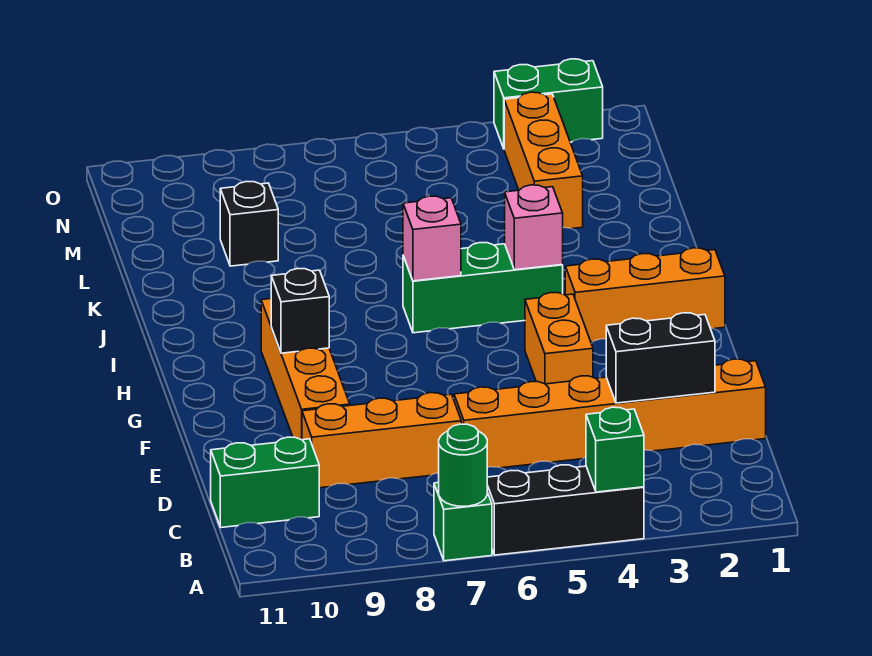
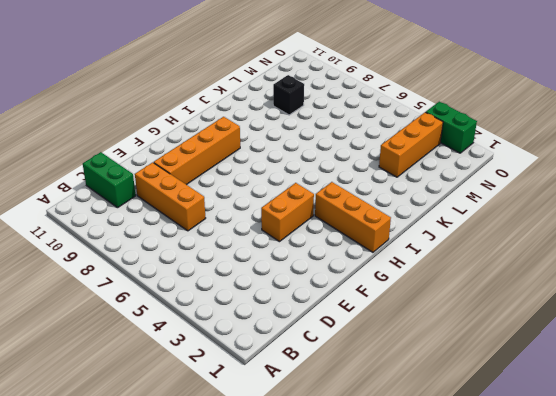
none -> black 1x3 brick [487,465,644,555]
none -> green 1x1 brick [434,483,492,561]
none -> orange 1x6 brick [454,359,766,468]

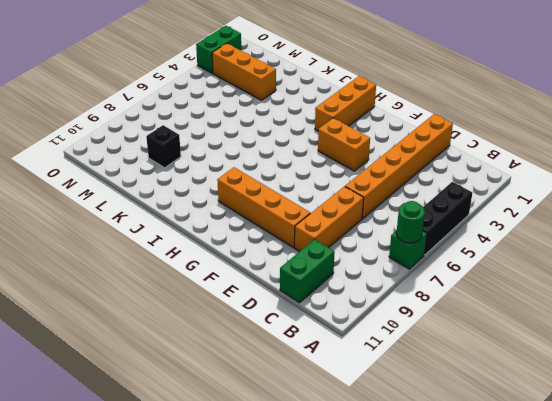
none -> green 1x3 brick [403,243,563,333]
none -> green 1x1 brick [586,407,644,492]
none -> black 1x2 brick [606,313,715,403]

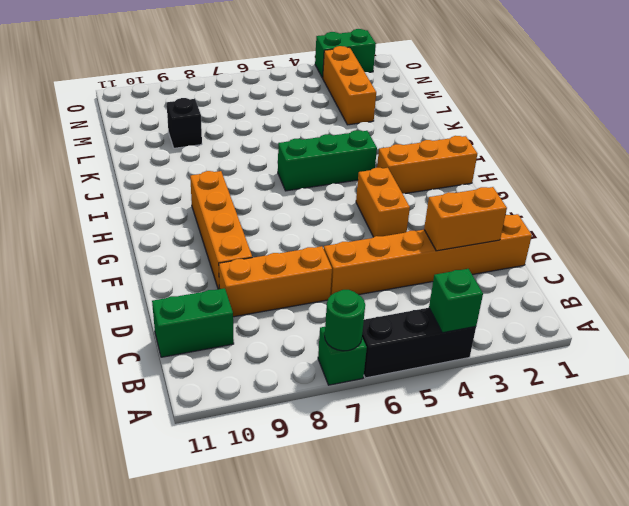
orange 1x2 brick [424,187,507,251] -> black 1x2 brick [606,313,715,403]
none -> black 1x1 brick [271,269,329,353]
none -> pink 1x1 brick [505,185,563,270]
none -> pink 1x1 brick [403,196,461,281]

